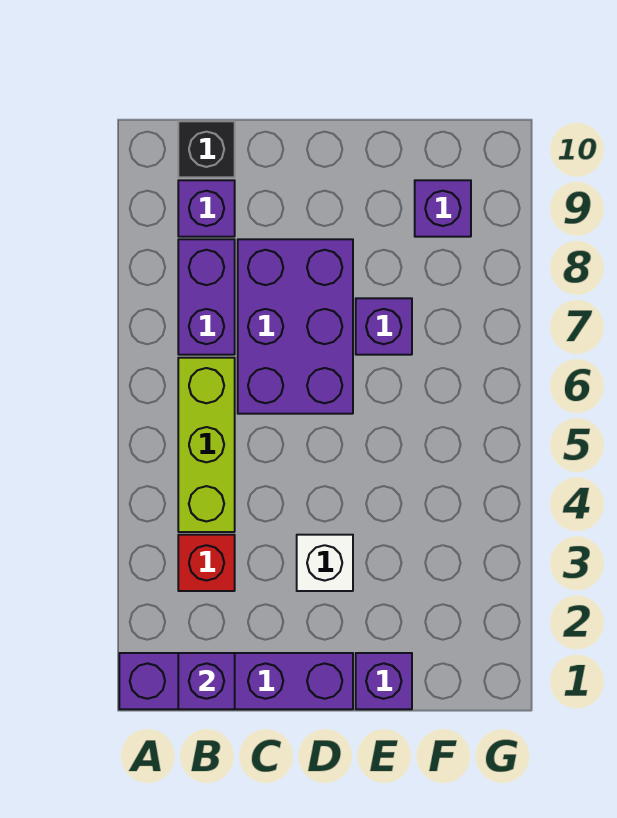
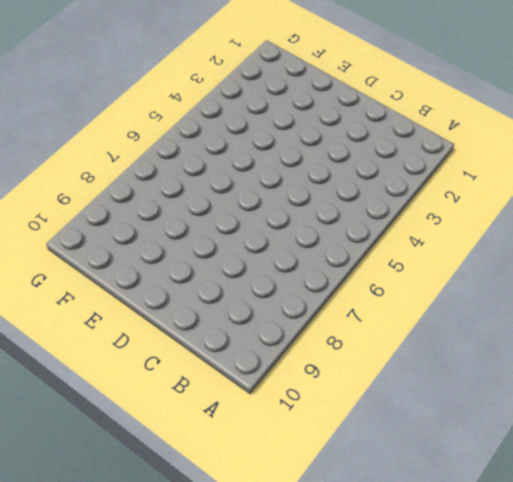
none -> purple 1x4 brick [119,653,353,709]
none -> red 1x1 brick [178,535,235,591]
none -> lime 1x3 brick [178,358,235,532]

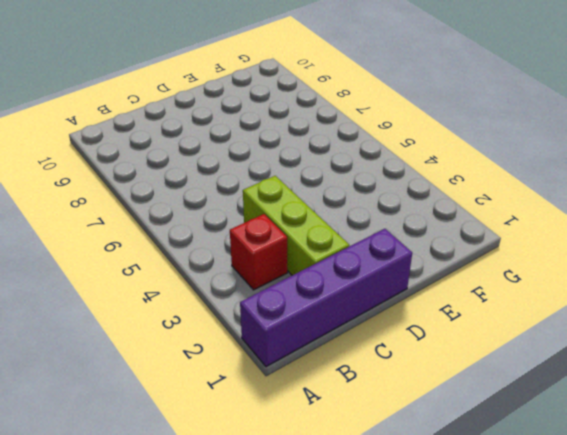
lime 1x3 brick [243,176,349,275] -> lime 1x3 brick moved to [178,358,235,532]
none -> purple 1x2 brick [178,239,235,355]
none -> purple 1x1 brick [178,180,235,237]
none -> black 1x1 brick [178,121,235,177]

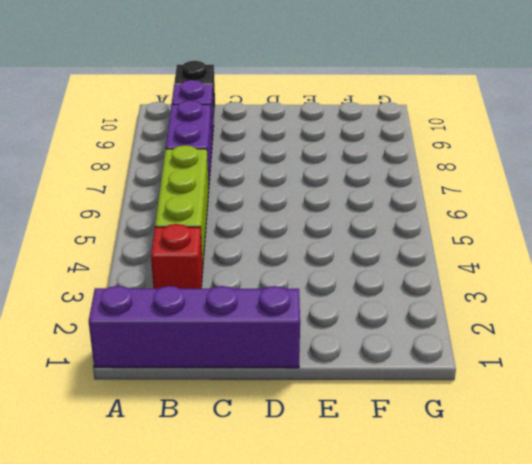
none -> purple 2x3 brick [238,239,353,414]
none -> white 1x1 brick [297,535,353,591]
none -> purple 1x1 brick [356,653,412,709]

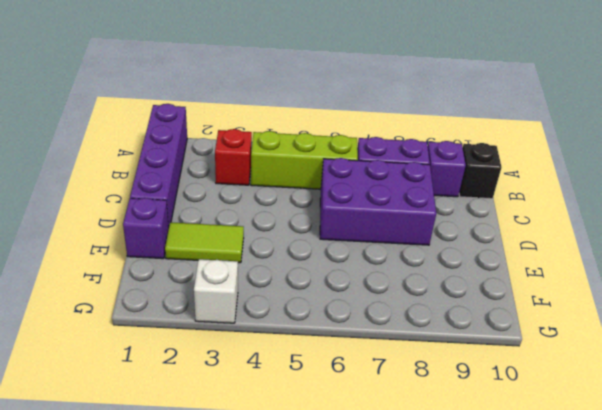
lime 1x2 tile [165,222,244,263] -> none
white 1x1 brick [194,259,238,323] -> white 1x1 brick moved to [297,535,353,591]
none -> purple 1x1 brick [356,298,412,355]
none -> purple 1x1 brick [415,180,471,237]
none -> purple 1x1 brick [178,653,235,709]

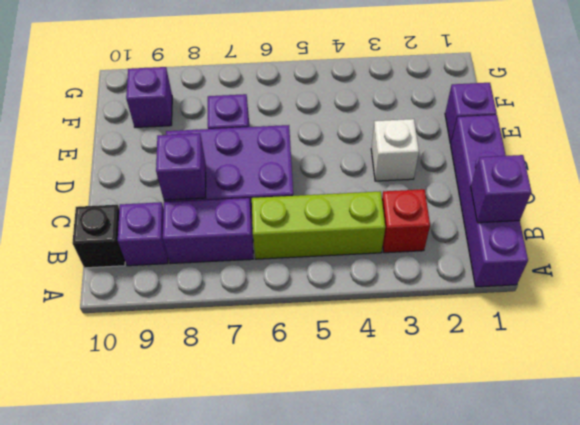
purple 1x1 brick [156,133,206,200] -> none

